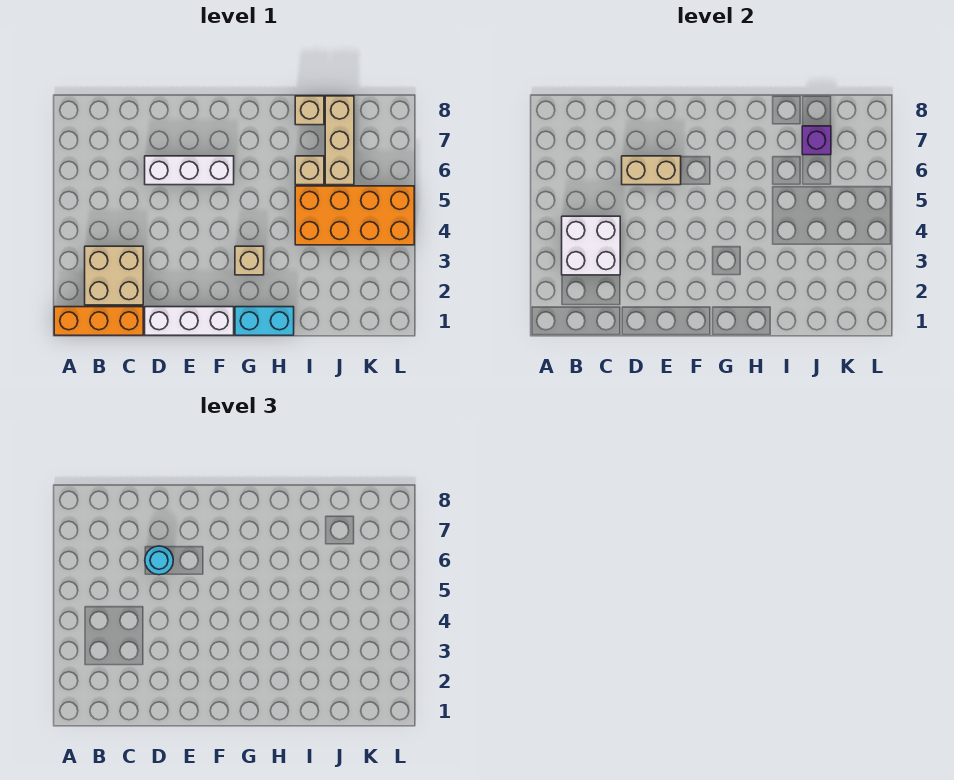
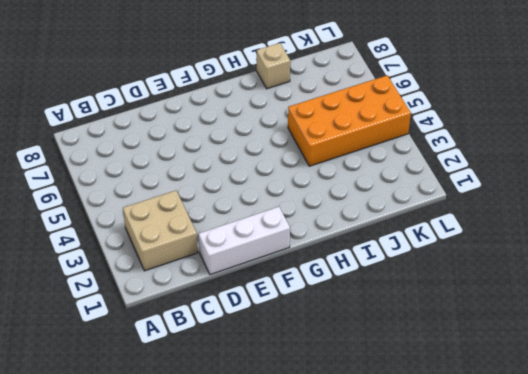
none -> orange 1x3 brick [54,307,143,335]
none -> white 1x3 brick [145,156,234,185]
none -> cyan 1x2 brick [235,307,294,335]

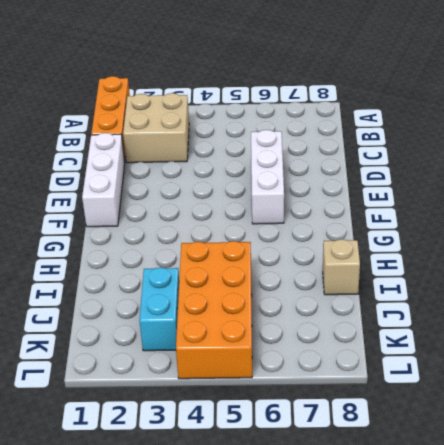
cyan 1x2 brick [139,267,179,351] -> cyan 1x2 brick moved to [235,307,294,335]
none -> tan 1x1 brick [235,246,264,275]
none -> tan 1x1 brick [295,156,324,185]
none -> tan 1x3 brick [325,96,354,185]

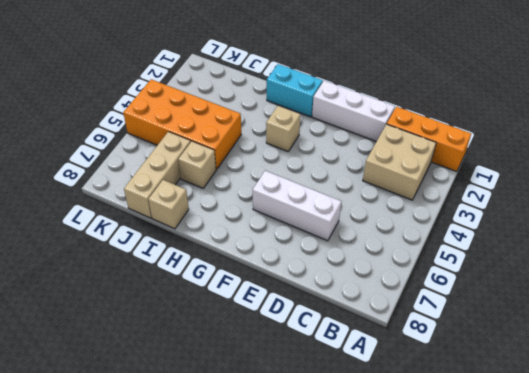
none -> white 2x2 brick [562,216,620,275]
none -> tan 1x2 brick [622,156,681,185]
none -> purple 1x1 brick [802,126,831,155]

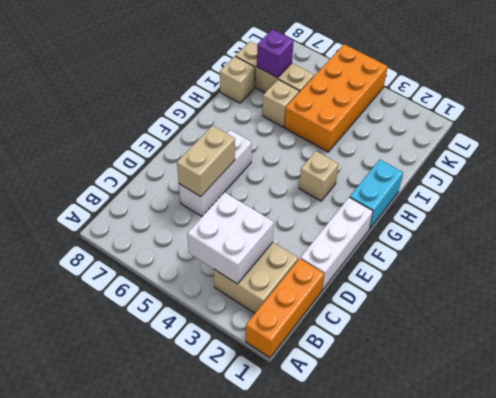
none -> cyan 1x1 round brick [145,546,173,575]

